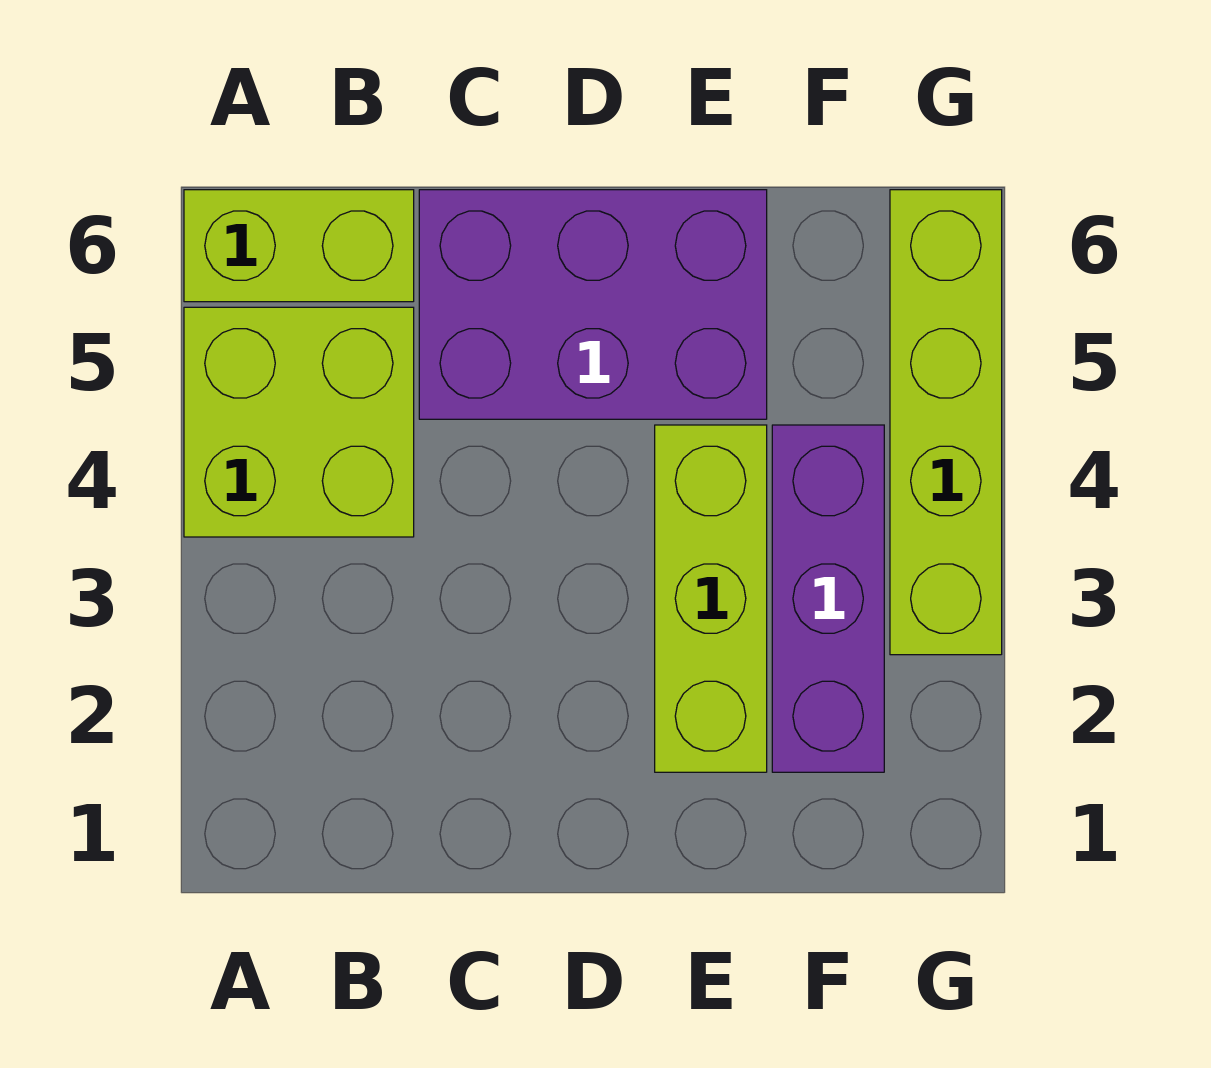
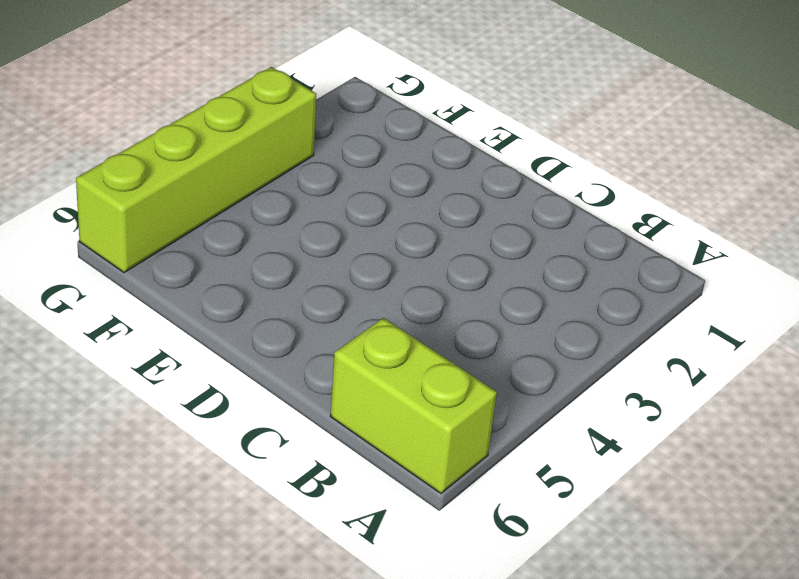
none -> lime 2x2 brick [184,307,414,537]
none -> purple 2x3 brick [419,190,767,419]

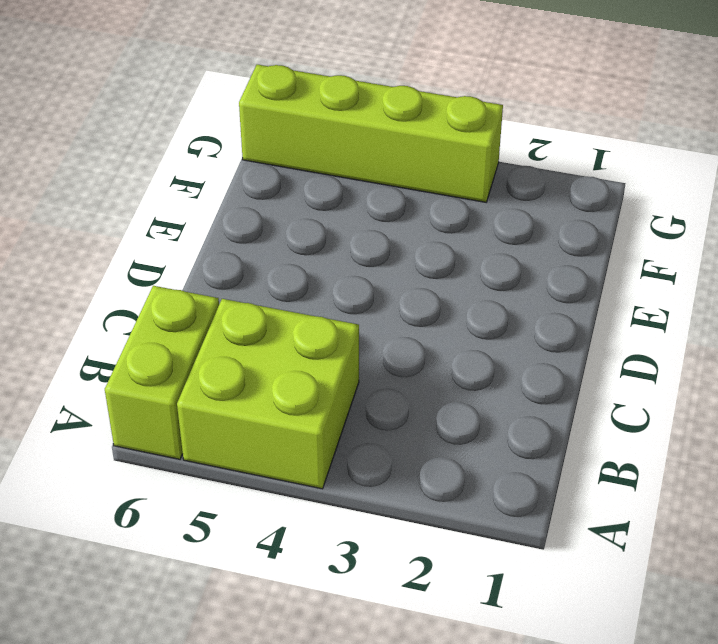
none -> purple 2x3 brick [419,190,767,419]
none -> lime 1x3 brick [655,425,767,772]

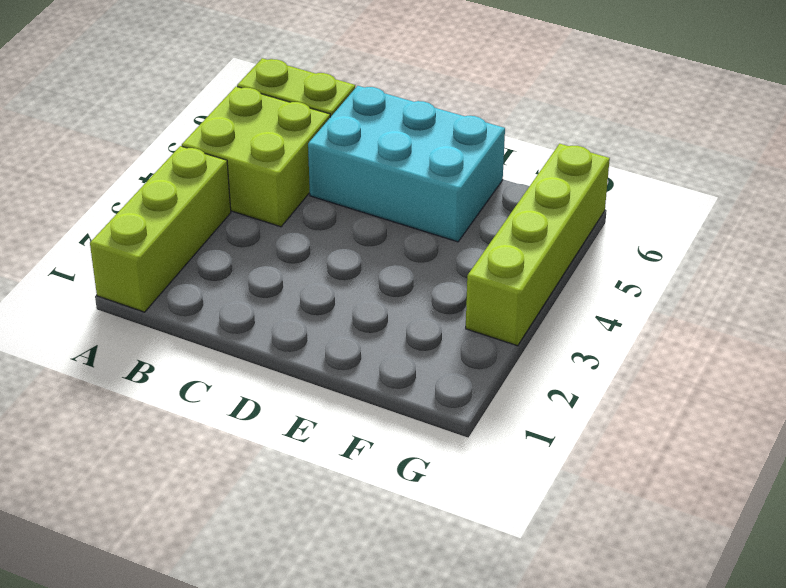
lime 1x3 brick [90,146,231,312] -> lime 1x3 brick moved to [655,425,767,772]
cyan 2x3 brick [308,86,505,242] -> purple 2x3 brick [419,190,767,419]
none -> purple 1x3 brick [772,425,884,772]

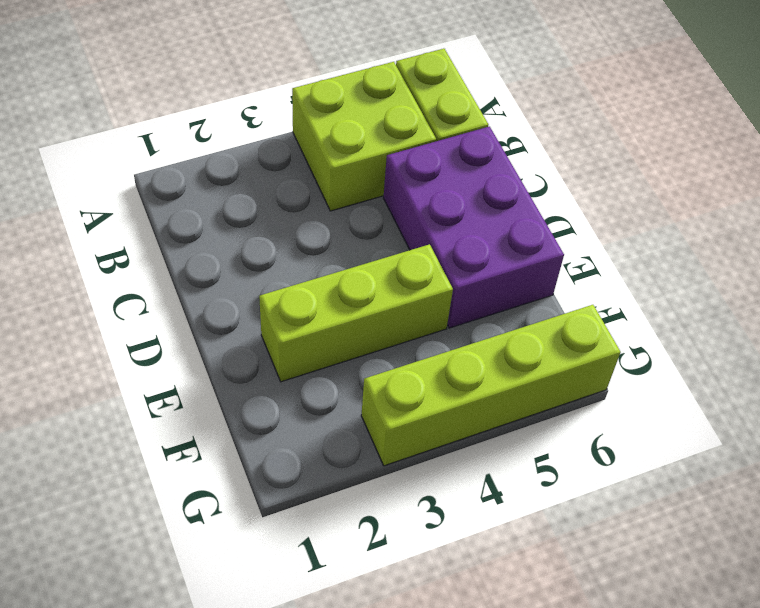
none -> purple 1x3 brick [772,425,884,772]

